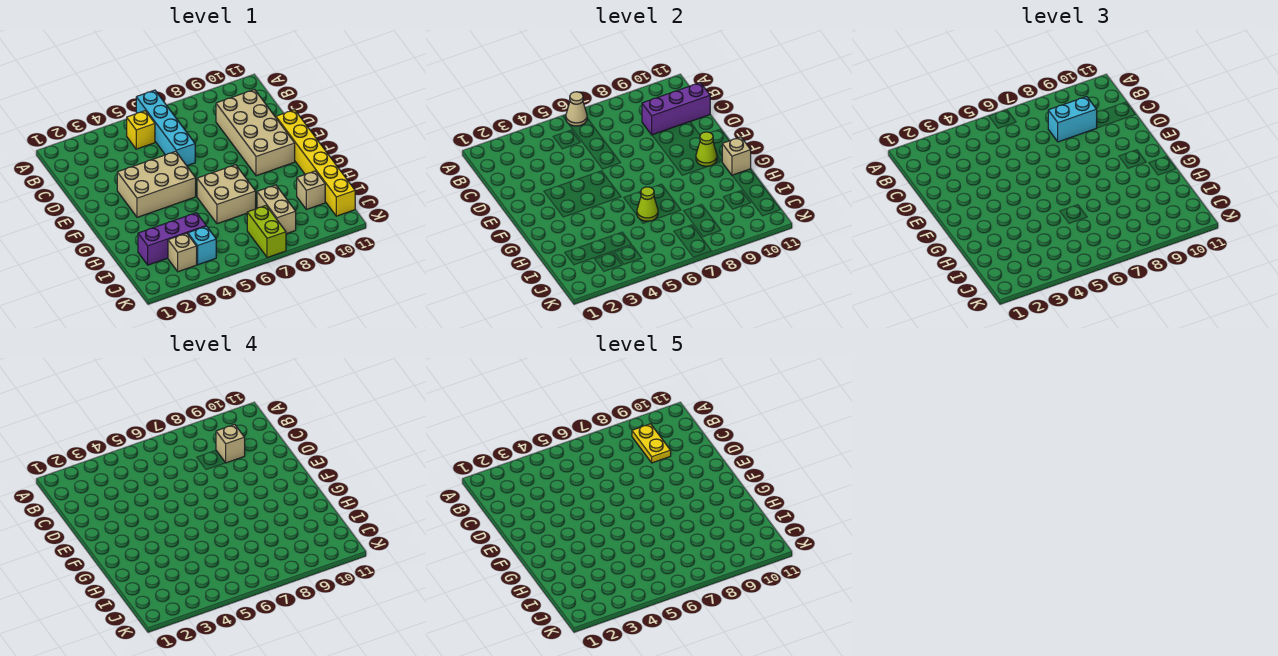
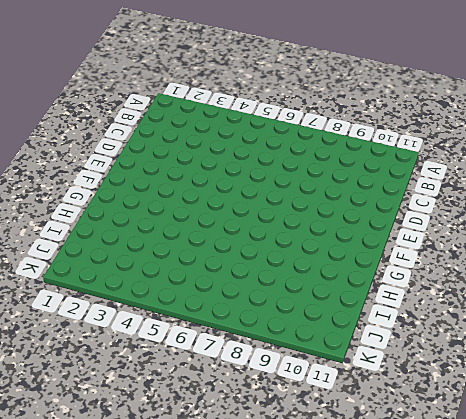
none -> cyan 1x4 brick [136,90,195,166]
none -> yellow 1x1 brick [127,111,155,149]
none -> tan 2x4 brick [216,90,295,176]

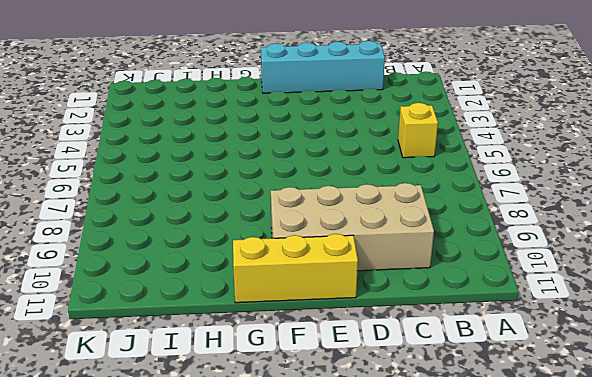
cyan 1x4 brick [261,41,385,93] -> cyan 1x4 brick moved to [136,90,195,166]
yellow 1x3 brick [233,234,358,303] -> yellow 1x6 brick [276,110,355,216]
none -> tan 2x3 brick [117,151,196,217]
none -> tan 2x2 brick [197,165,256,224]
none -> purple 1x3 brick [138,213,206,265]

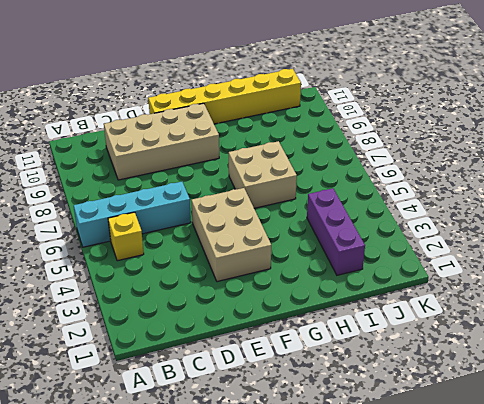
none -> tan 1x2 brick [257,185,296,234]
none -> tan 1x1 brick [297,171,325,210]
none -> tan 1x1 brick [168,233,197,272]

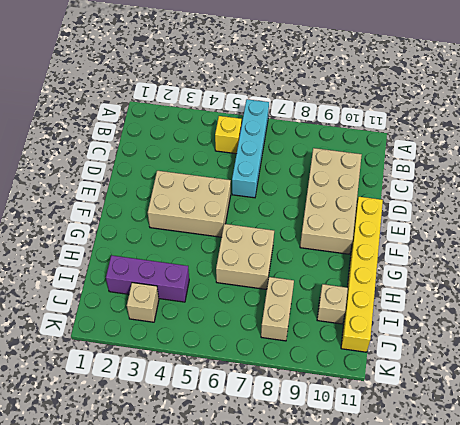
none -> cyan 1x1 brick [188,226,216,265]
none -> lime 1x2 brick [247,206,286,258]
none -> tan 1x1 cone [566,92,587,126]

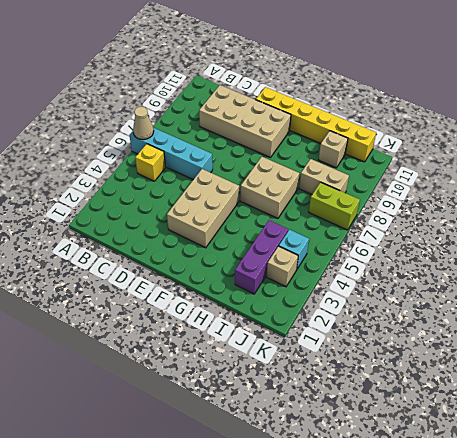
none -> purple 1x3 brick [642,83,710,135]
none -> lime 1x1 cone [696,132,717,166]
none -> tan 1x1 brick [722,137,751,175]

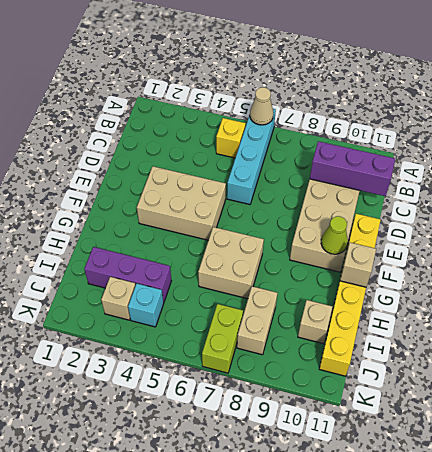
none -> lime 1x1 cone [637,187,658,221]
none -> cyan 1x2 brick [1048,96,1097,142]
none -> tan 1x1 brick [216,424,245,463]

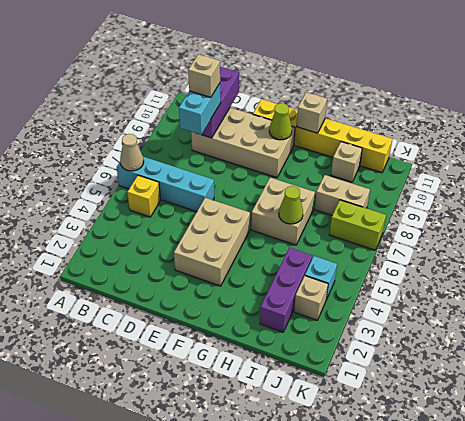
none -> yellow 1x2 plate [632,424,671,463]

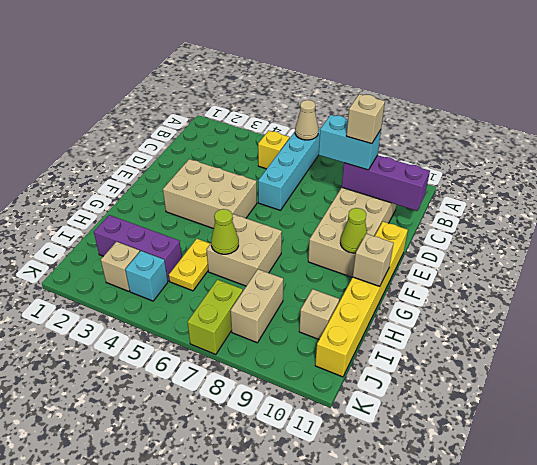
yellow 1x2 plate [169,239,211,291] -> yellow 1x2 plate moved to [632,424,671,463]

